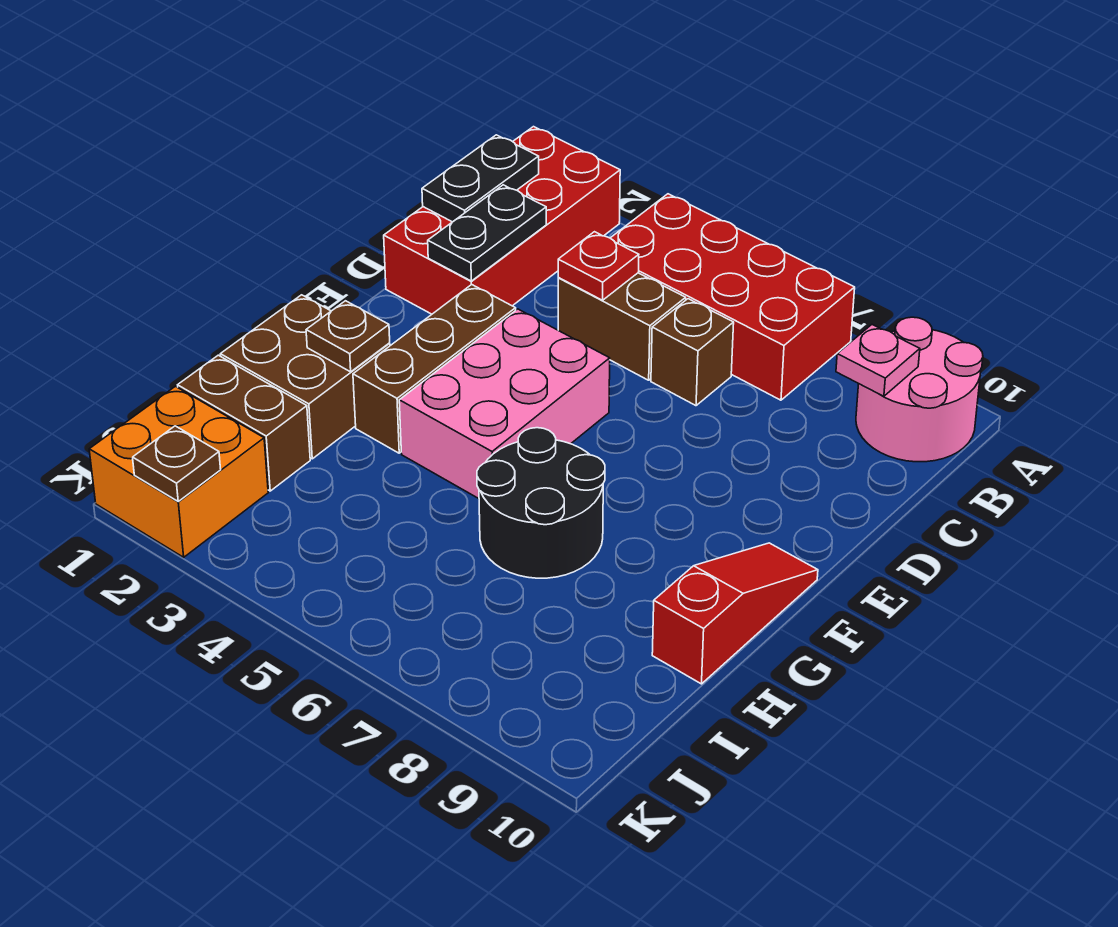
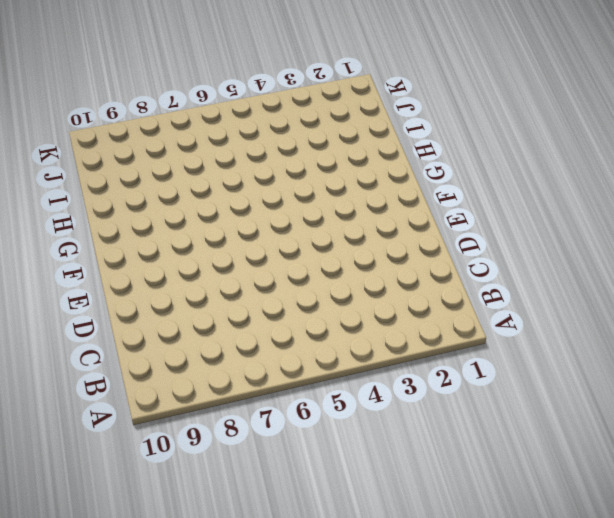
none -> red 2x4 brick [384,127,620,314]
none -> red 2x4 brick [611,194,855,400]
none -> pink 2x2 round brick [856,317,983,462]

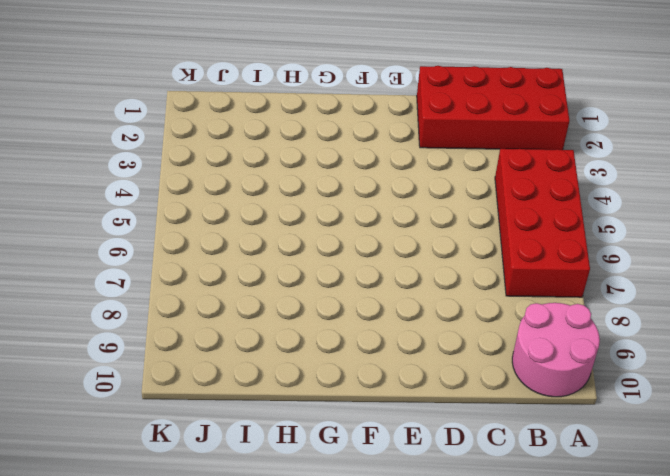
none -> brown 1x2 brick [558,273,686,380]
none -> brown 1x1 brick [651,299,734,406]
none -> brown 1x3 brick [353,284,516,453]

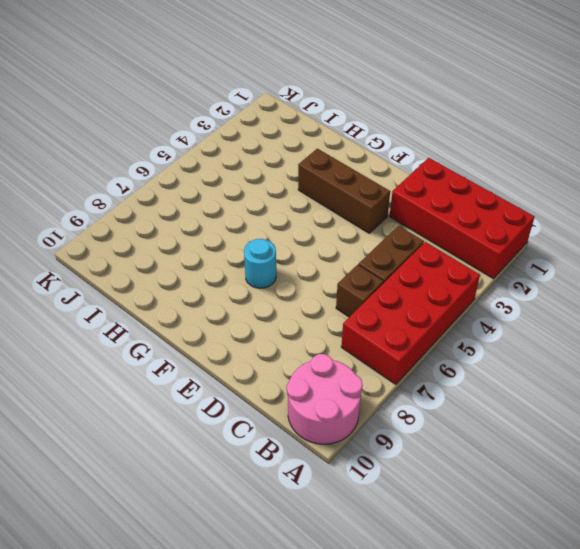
cyan 1x1 round brick [244,239,276,288] -> none
none -> pink 2x3 brick [399,309,610,499]
none -> red 1x3 slope [652,543,818,684]
none -> brown 2x2 brick [220,295,390,459]

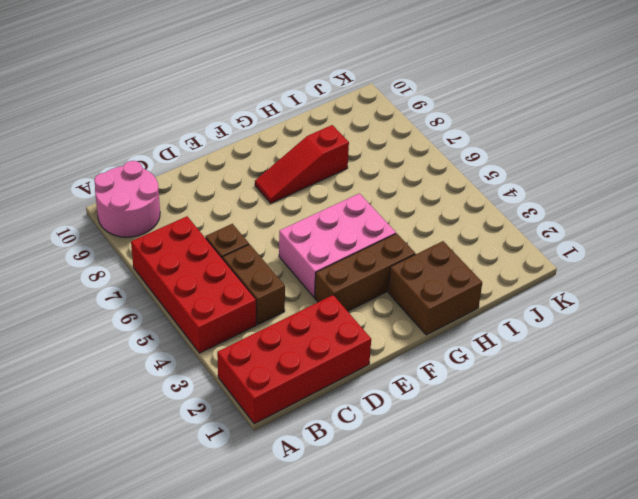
red 1x3 slope [255,125,349,203] -> red 1x3 slope moved to [652,543,818,684]
none -> black 2x2 round brick [477,428,605,578]
none -> brown 1x2 brick [178,355,310,491]
none -> orange 2x2 brick [89,386,268,557]

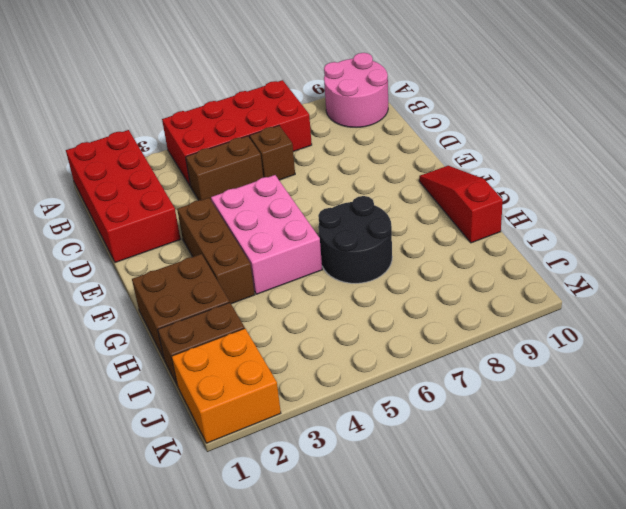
none -> black 1x2 plate [422,135,539,222]
none -> pink 1x1 plate [836,325,920,396]
none -> black 1x2 plate [428,185,546,281]

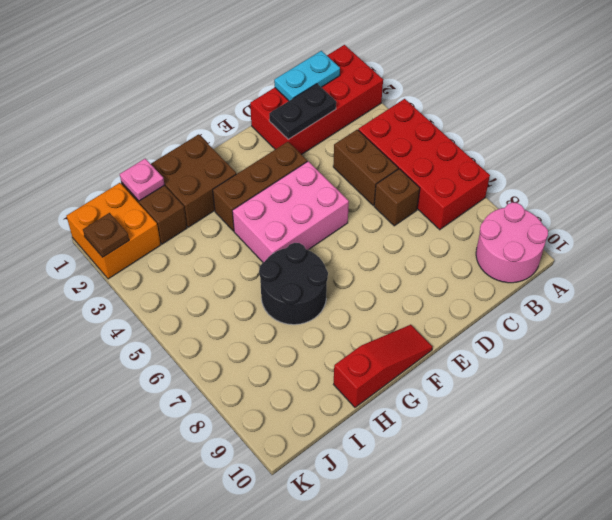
cyan 1x2 plate [274,51,340,101] -> black 1x2 plate [422,135,539,222]
pink 1x1 plate [120,159,164,201] -> pink 1x1 plate moved to [836,325,920,396]
none -> red 1x1 plate [558,232,639,300]
none -> brown 1x1 plate [306,301,390,372]

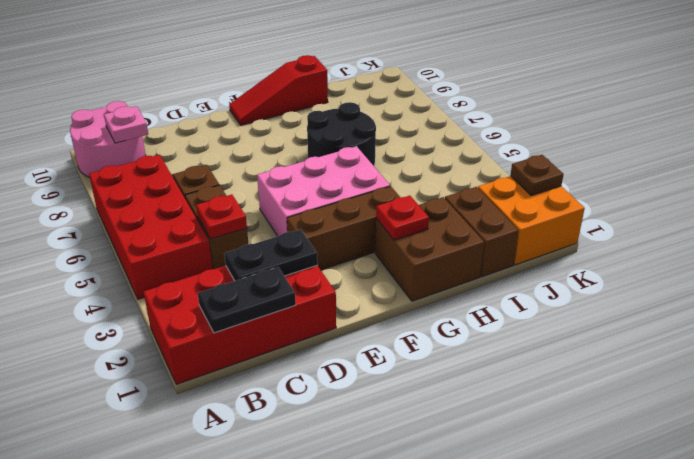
red 1x1 plate [376,196,429,240] -> brown 1x1 plate [306,301,390,372]

